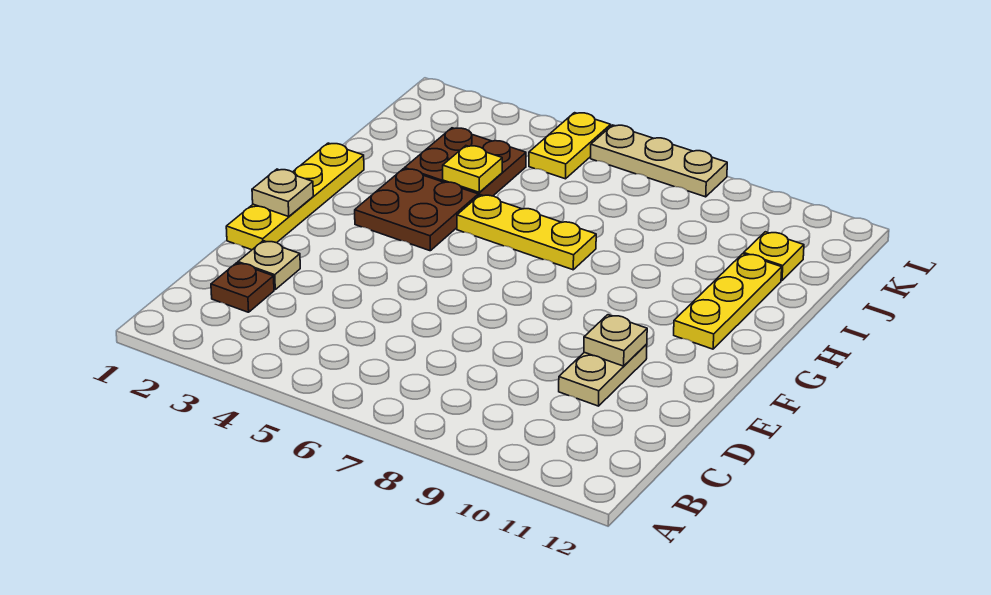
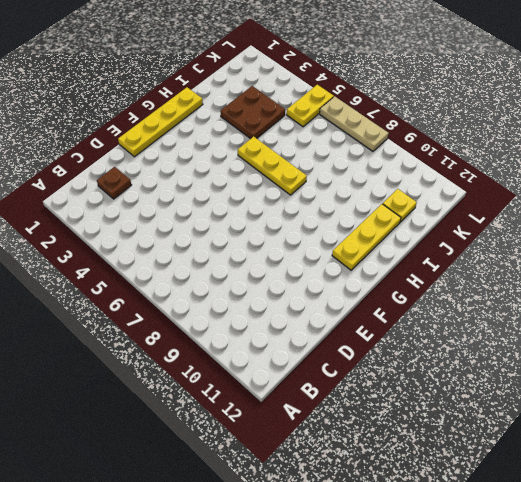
none -> tan 1x1 plate [238,241,300,290]
none -> tan 1x2 plate [559,344,647,406]
none -> brown 2x2 plate [355,169,478,251]

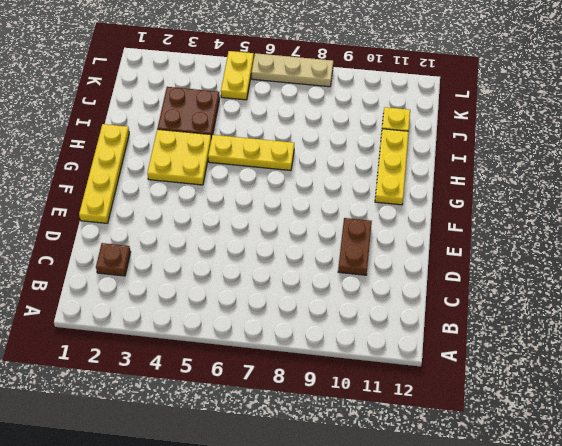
brown 1x2 plate [338,218,372,275] -> tan 1x2 plate [559,344,647,406]
yellow 2x2 plate [147,129,212,185] -> brown 2x2 plate [355,169,478,251]
none -> tan 1x1 plate [238,241,300,290]
none -> tan 1x1 plate [584,315,647,366]
none -> tan 1x1 plate [252,169,313,217]

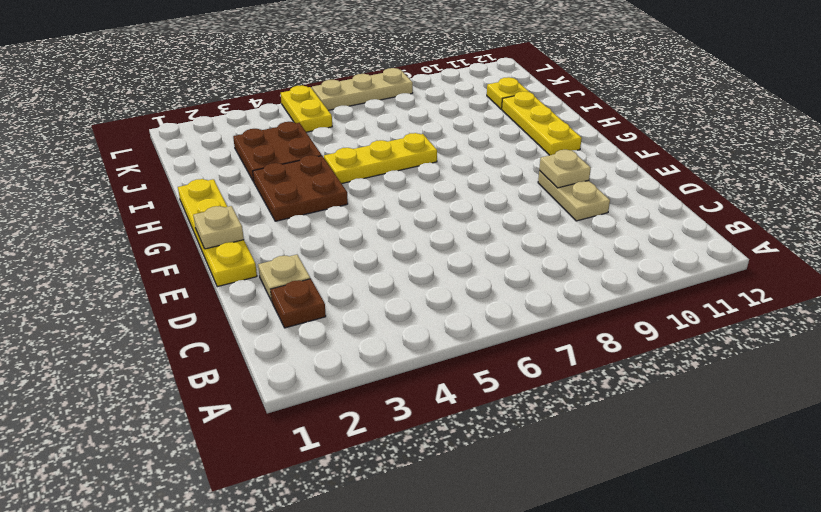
none -> yellow 1x1 plate [443,146,502,192]

